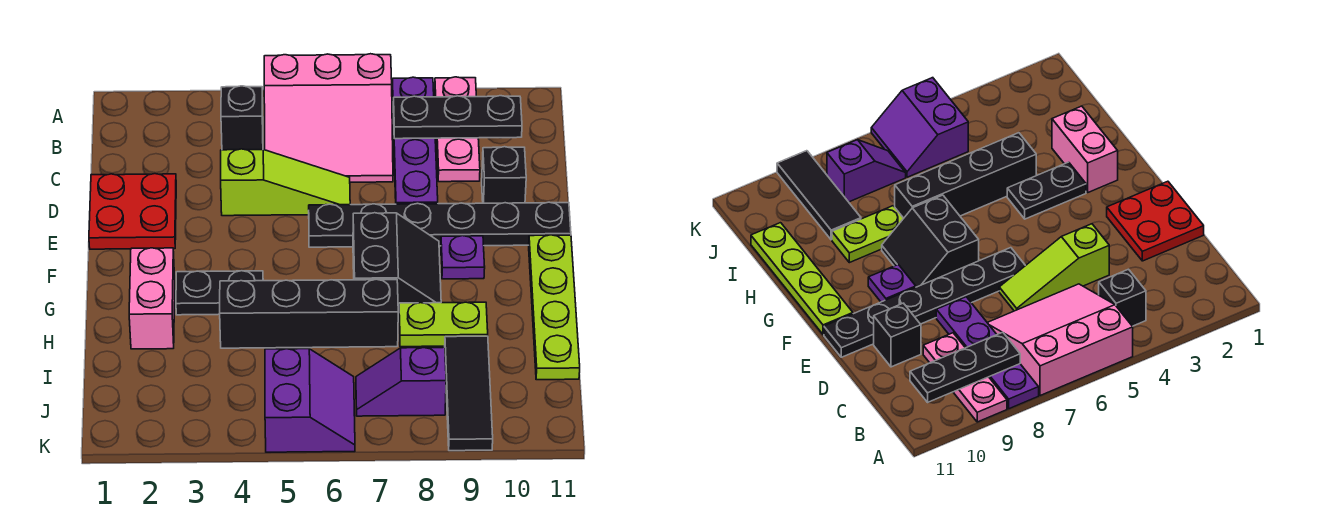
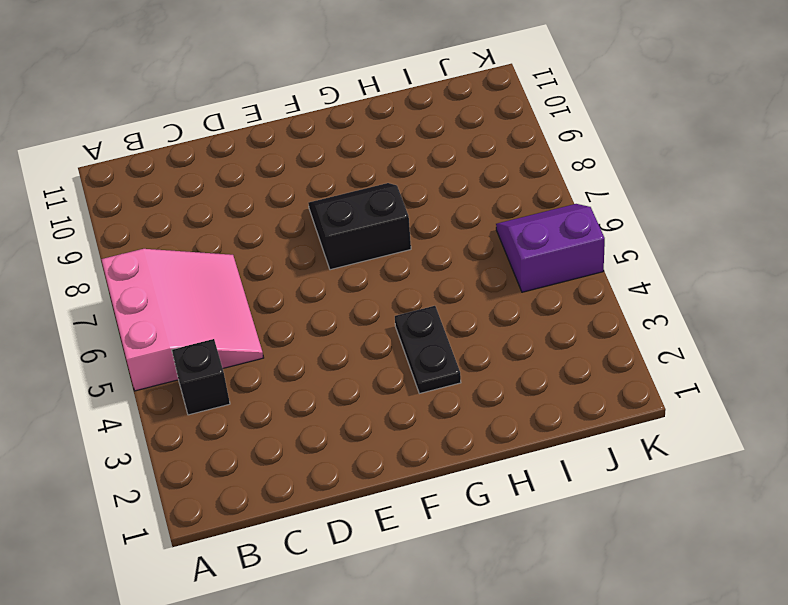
none -> purple 1x4 plate [392,77,438,204]
none -> pink 1x3 plate [435,77,480,182]
none -> red 2x2 plate [89,174,176,249]

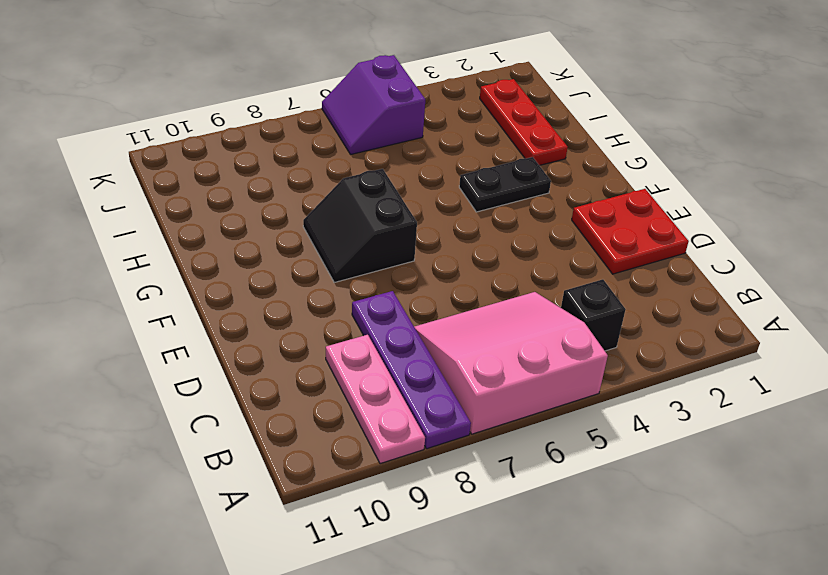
red 1x3 plate [480,79,568,165] -> pink 1x2 brick [129,248,175,349]
none -> lime 1x3 slope [221,149,350,216]
none -> black 1x1 brick [482,147,526,203]
none -> black 1x6 plate [309,202,571,247]

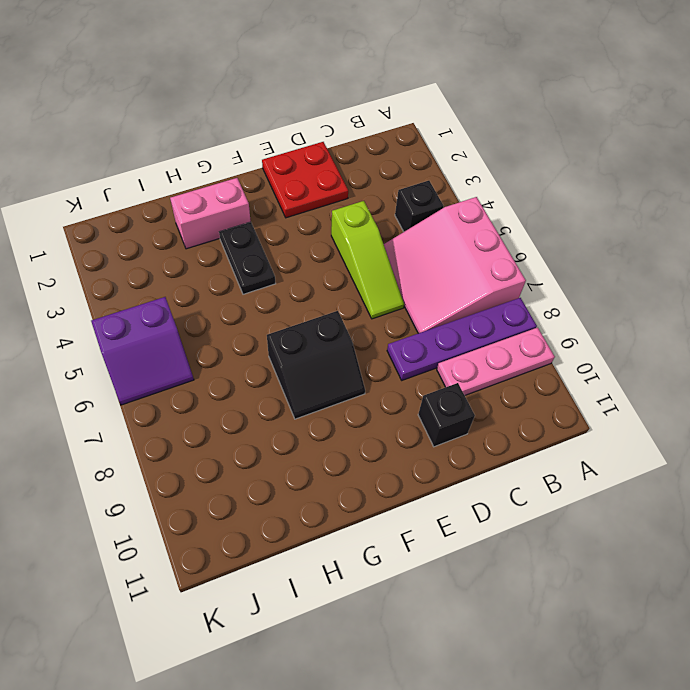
none -> black 1x6 plate [309,202,571,247]
none -> purple 1x1 plate [441,236,485,279]
none -> lime 1x4 plate [529,235,580,380]

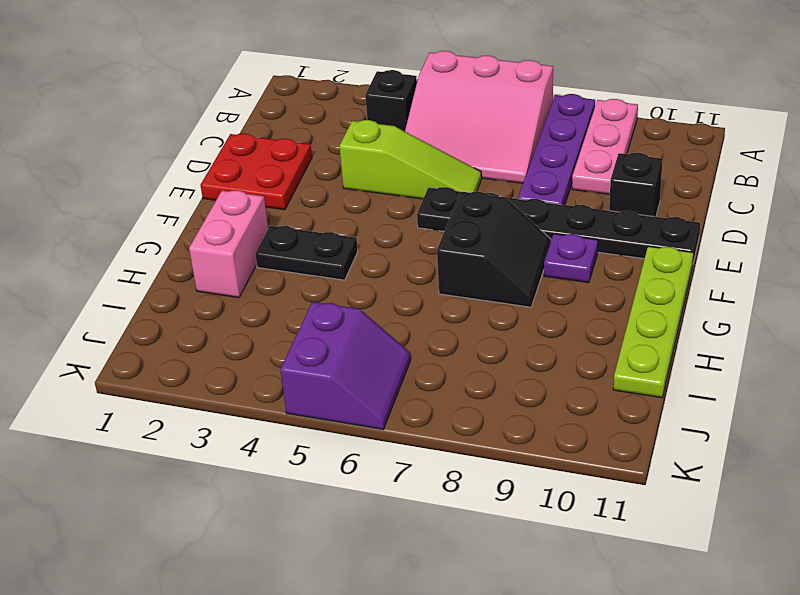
none -> black 1x4 brick [220,279,398,348]
none -> lime 1x2 plate [399,302,488,347]
none -> black 1x3 tile [445,336,493,451]

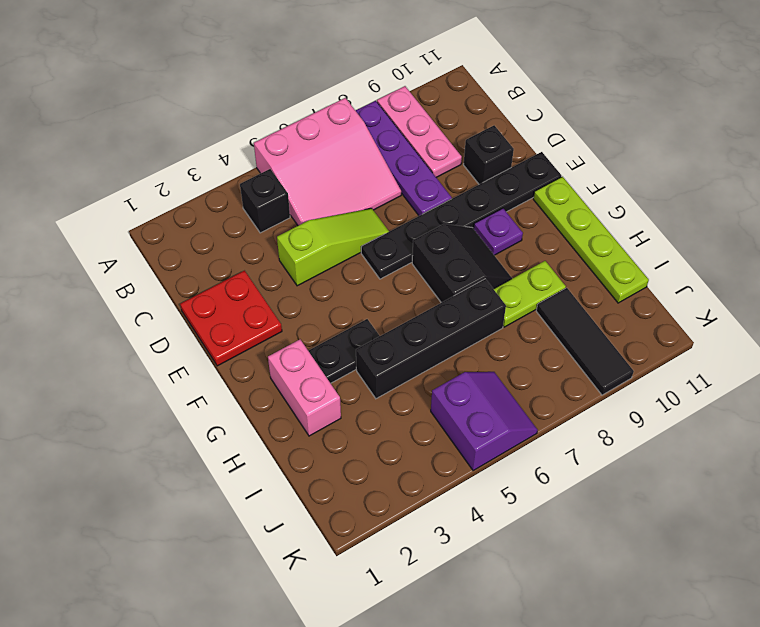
none -> purple 1x2 slope [356,347,446,416]
none -> black 1x3 plate [393,96,522,139]

